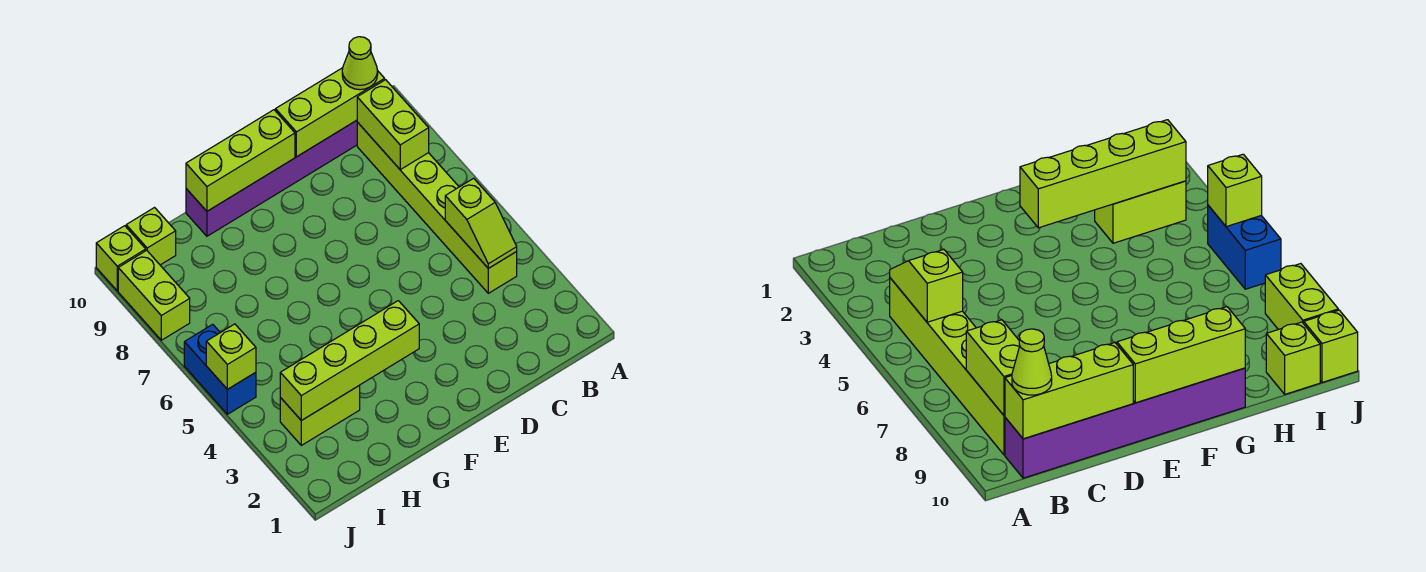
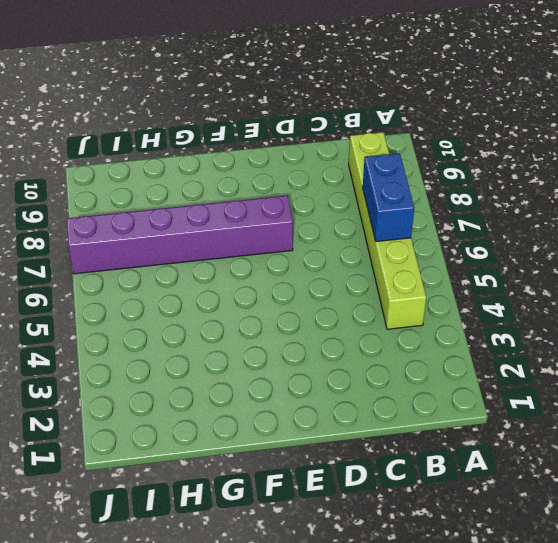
blue 1x2 brick [363,153,414,242] -> blue 1x2 brick moved to [184,324,256,414]
purple 1x6 brick [67,195,293,274] -> purple 1x6 brick moved to [186,120,357,236]
none -> lime 1x2 brick [280,386,360,445]
none -> lime 1x1 brick [126,208,176,265]
none -> lime 1x2 brick [118,250,190,340]

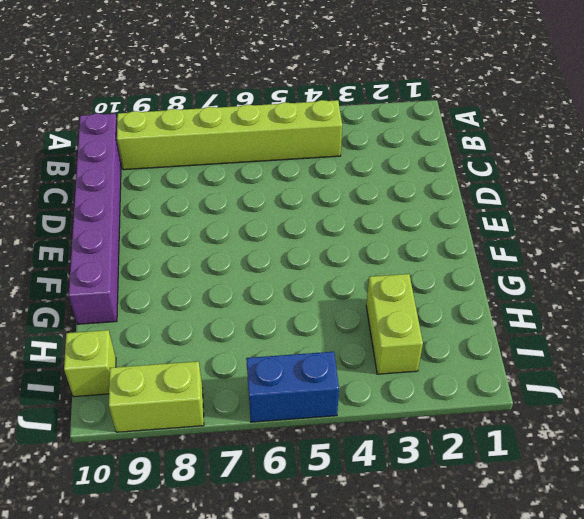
none -> lime 1x1 brick [96,226,146,291]
none -> lime 1x2 slope [445,178,517,268]
none -> lime 1x2 brick [357,80,429,169]

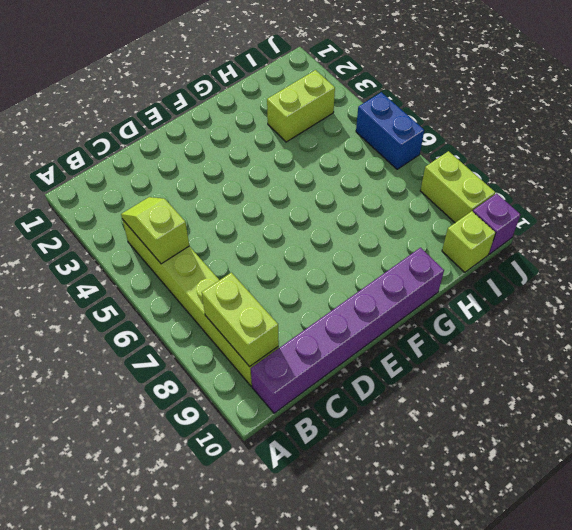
purple 1x1 brick [473,193,520,254] -> lime 1x1 brick [96,226,146,291]
none -> lime 1x3 brick [275,68,385,157]
none -> lime 1x3 brick [186,110,295,211]
none -> lime 1x4 brick [280,301,419,421]

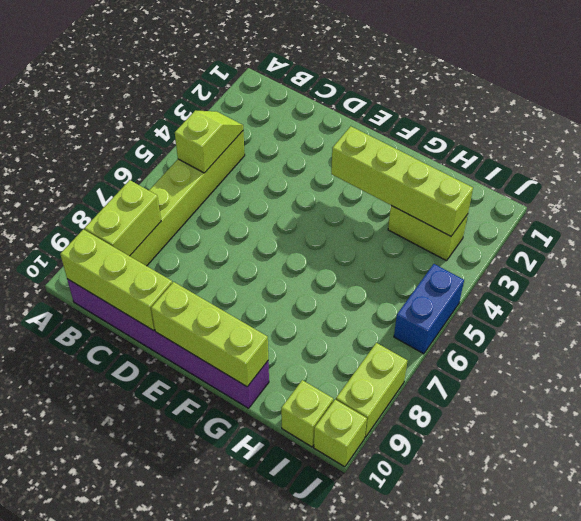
none -> lime 1x1 brick [206,324,256,389]
none -> lime 1x1 cone [342,37,378,90]

